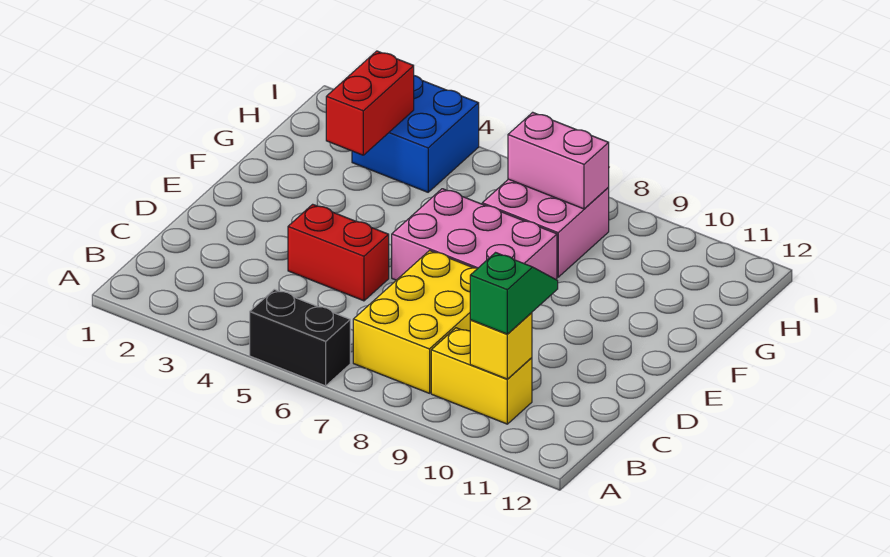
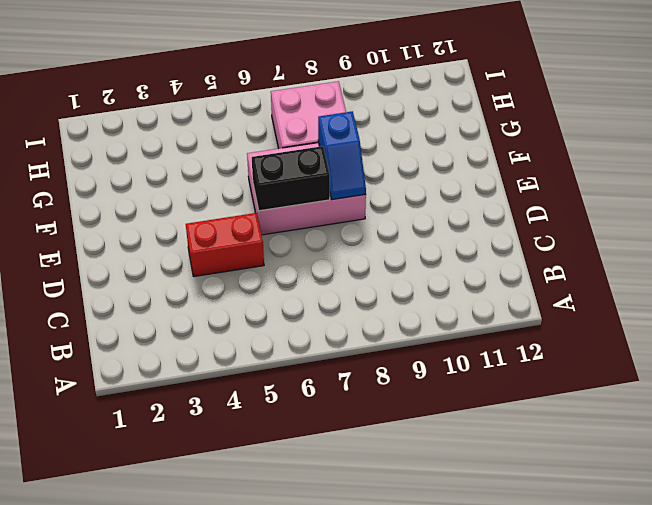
black 1x2 brick [252,146,330,211] -> black 1x2 brick moved to [250,289,350,386]
blue 1x2 slope [318,111,366,200] -> none
none -> yellow 2x3 brick [353,251,478,393]
none -> yellow 1x2 brick [431,328,532,424]

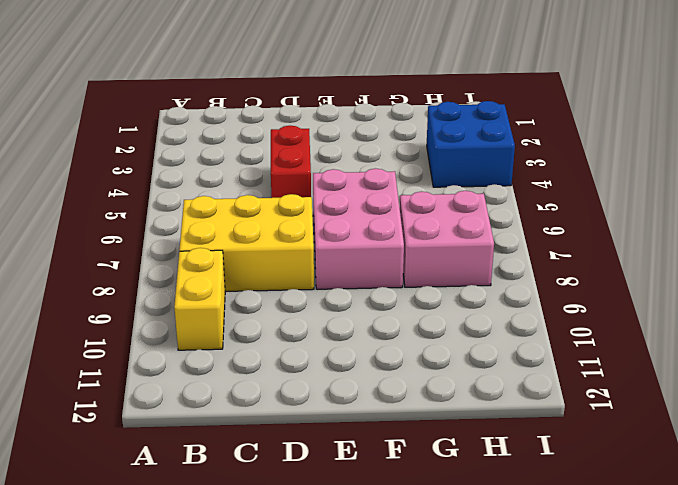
none -> black 1x2 brick [250,289,350,386]
none -> yellow 1x1 brick [470,313,532,379]

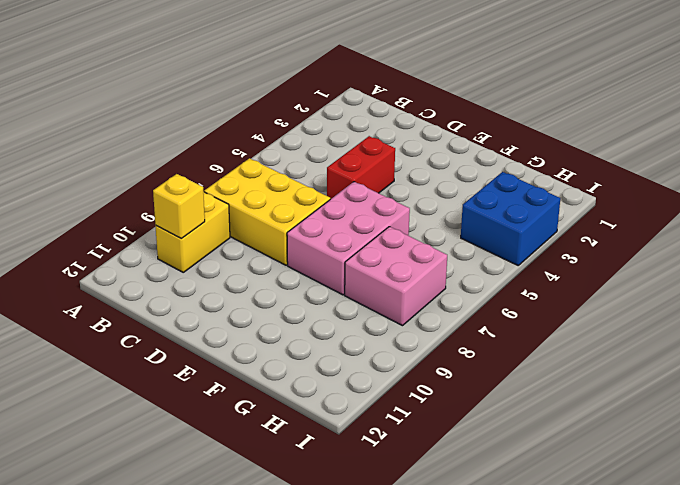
none -> black 1x2 brick [250,289,350,386]
none -> red 1x2 brick [326,51,414,155]

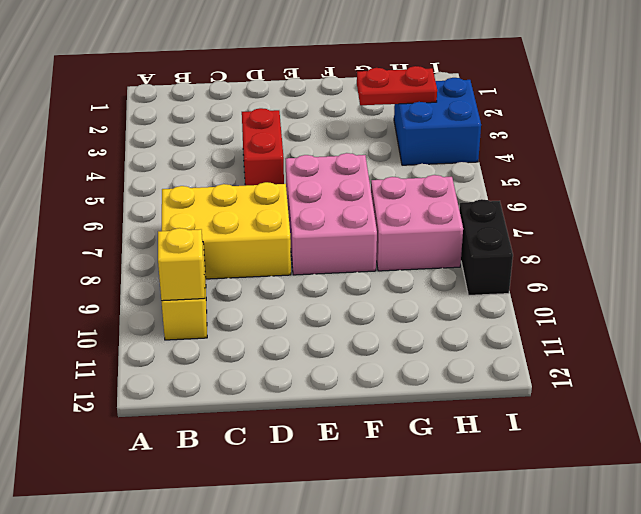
red 1x2 plate [357,66,437,105] -> red 1x2 brick [326,51,414,155]
black 1x2 brick [459,199,513,295] -> black 1x2 brick moved to [250,289,350,386]
none -> pink 1x2 brick [508,112,609,209]
none -> green 1x2 slope [470,253,558,334]

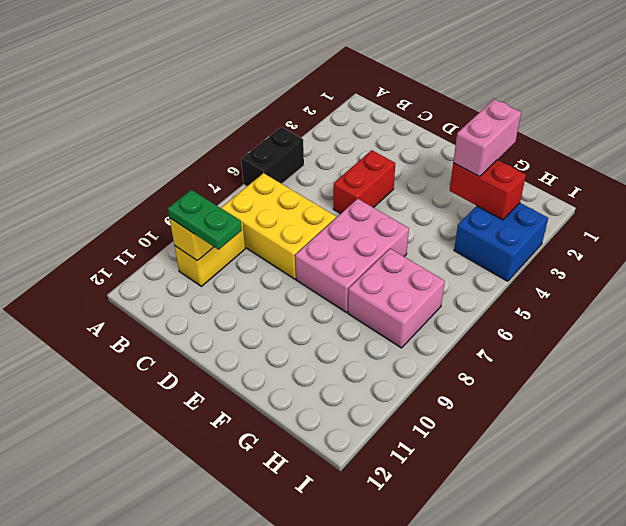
green 1x2 plate [168,190,242,250] -> green 1x2 slope [470,253,558,334]
pink 1x2 brick [453,99,521,177] -> pink 1x2 brick moved to [508,112,609,209]

